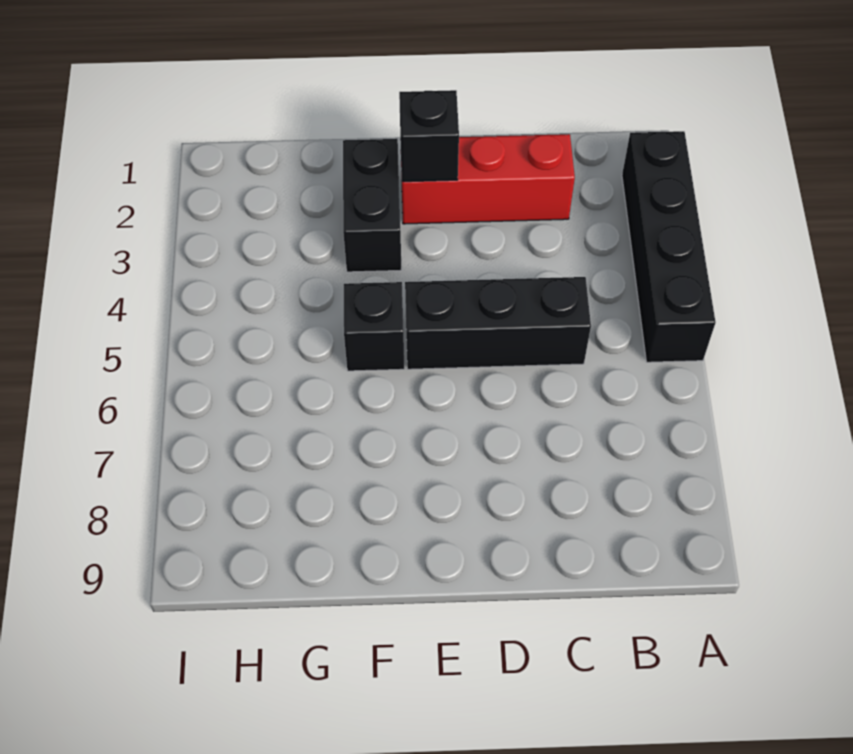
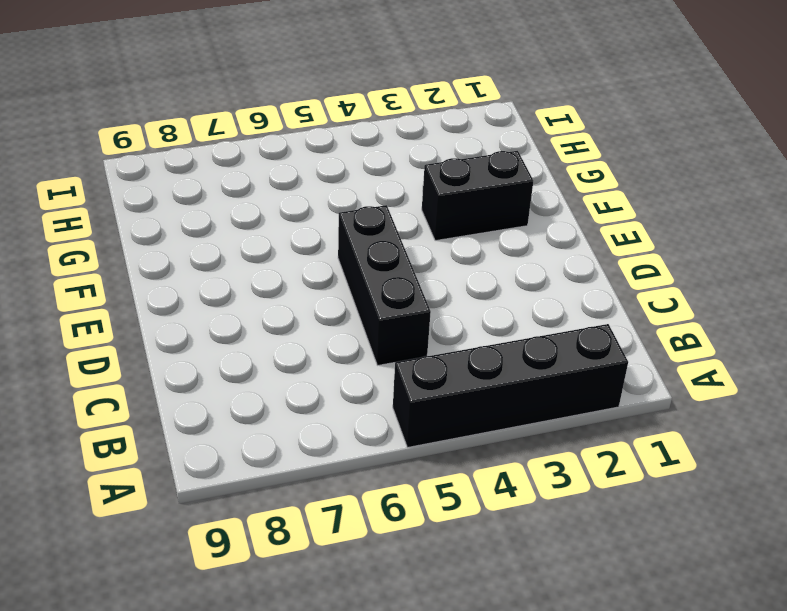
none -> red 1x3 brick [401,134,575,224]
none -> black 1x1 brick [344,282,405,371]

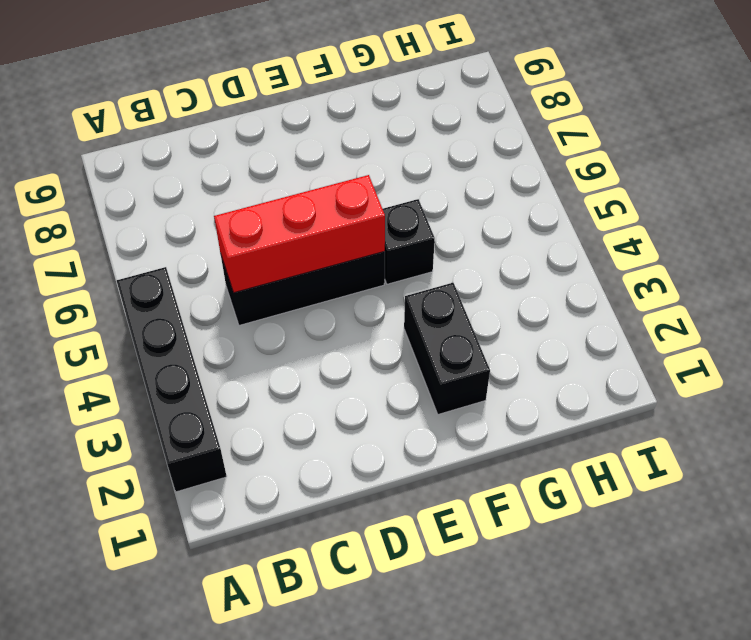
red 1x3 brick [214,175,385,293] -> red 1x3 brick moved to [401,134,575,224]
none -> black 1x1 brick [399,90,459,182]

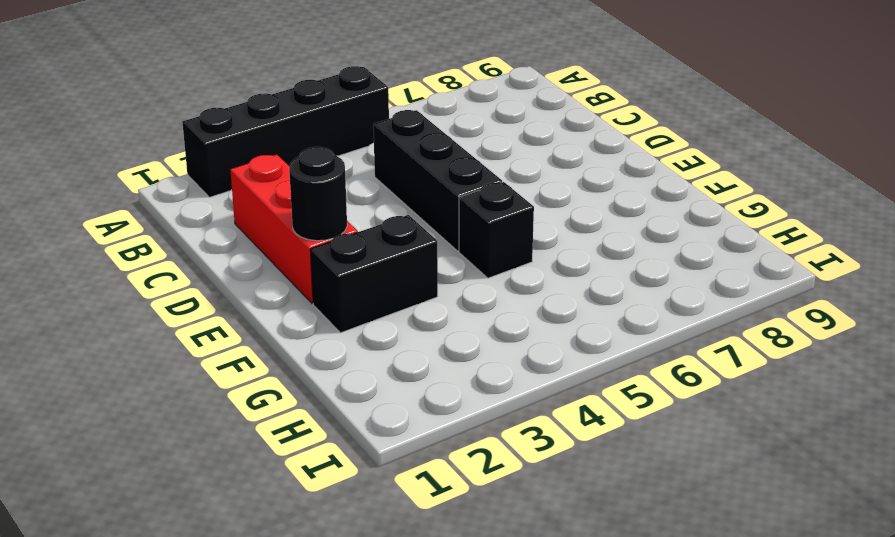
black 1x1 round brick [289,147,347,241] -> black 1x1 brick [399,90,459,182]

